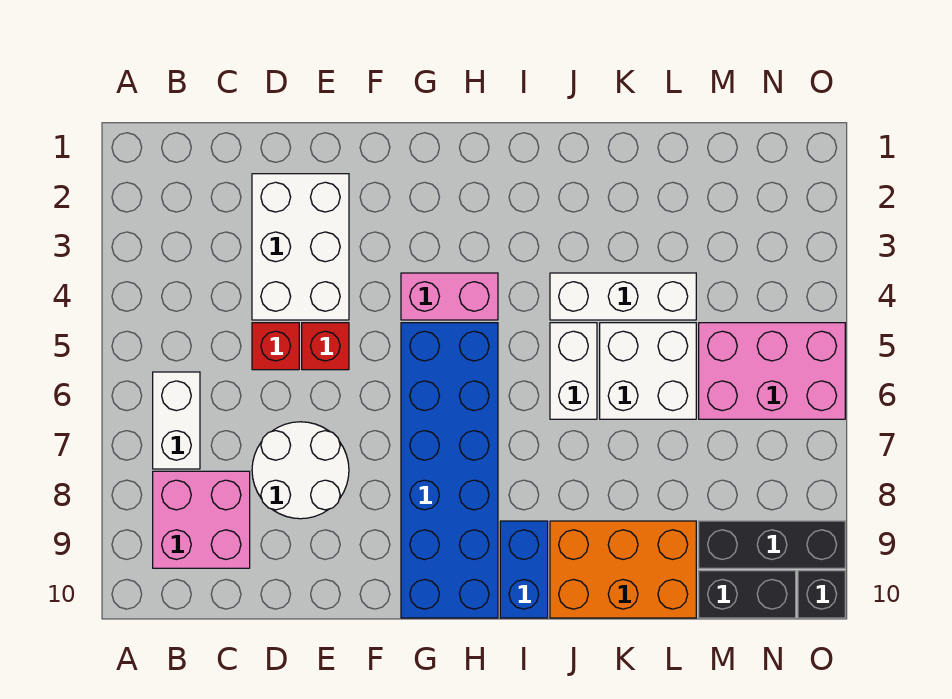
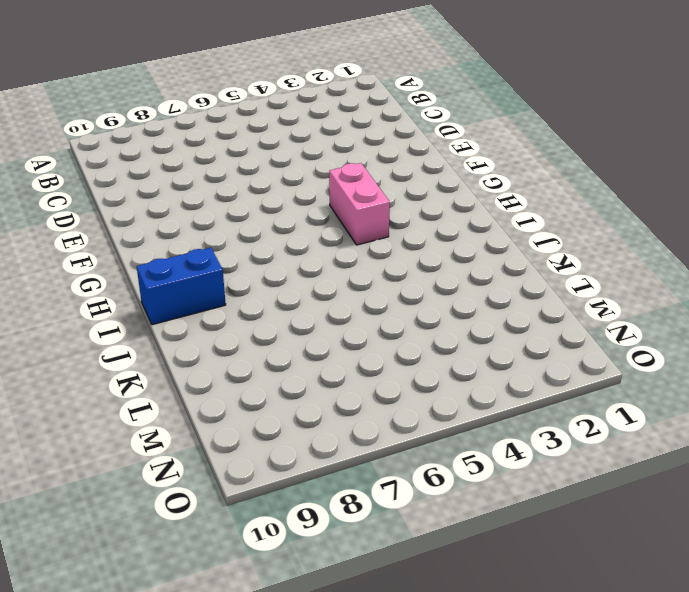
none -> white 1x2 brick [153,372,200,469]
none -> pink 2x2 brick [153,471,250,568]
none -> white 2x3 brick [252,174,349,320]

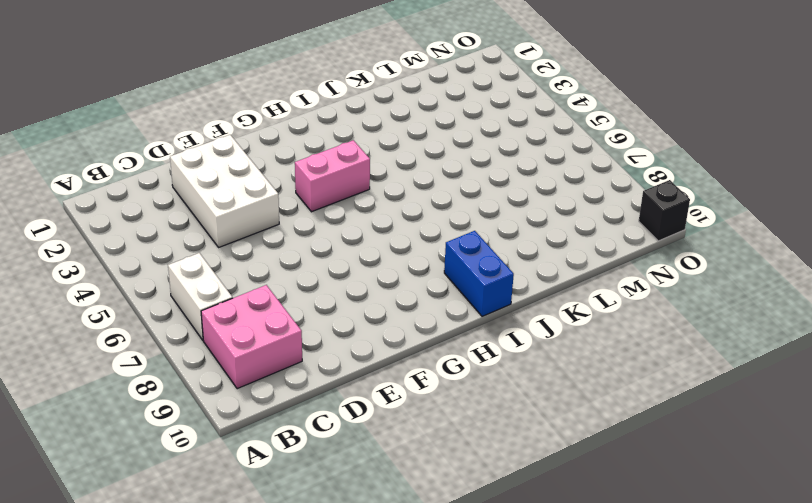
none -> red 1x1 brick [252,323,299,370]
none -> white 2x2 round brick [252,422,349,519]
none -> red 1x1 brick [302,323,349,370]

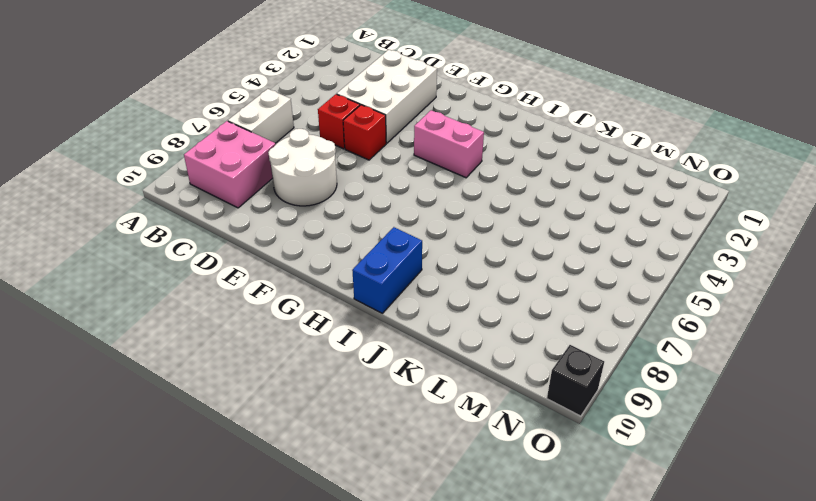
none -> blue 2x6 brick [401,323,498,618]
none -> white 1x3 brick [550,273,696,320]
none -> white 1x2 brick [550,323,597,419]

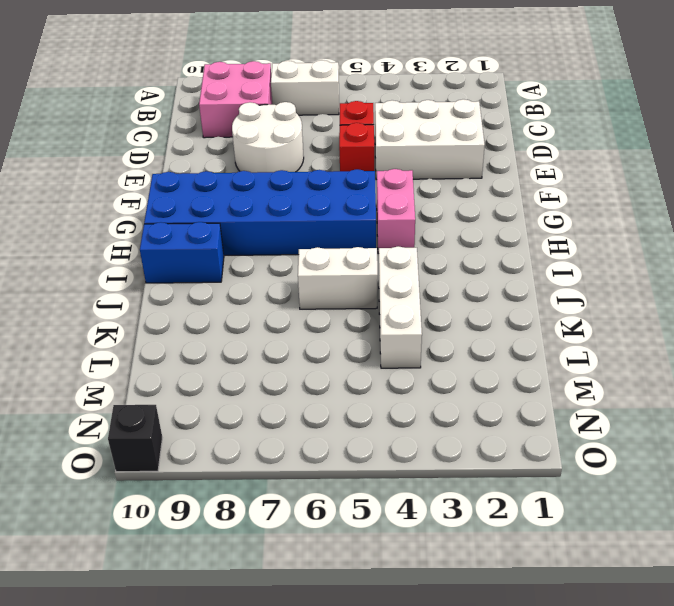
none -> orange 2x3 brick [550,521,696,618]
none -> white 2x2 brick [600,323,696,419]
none -> pink 2x3 brick [699,323,845,419]

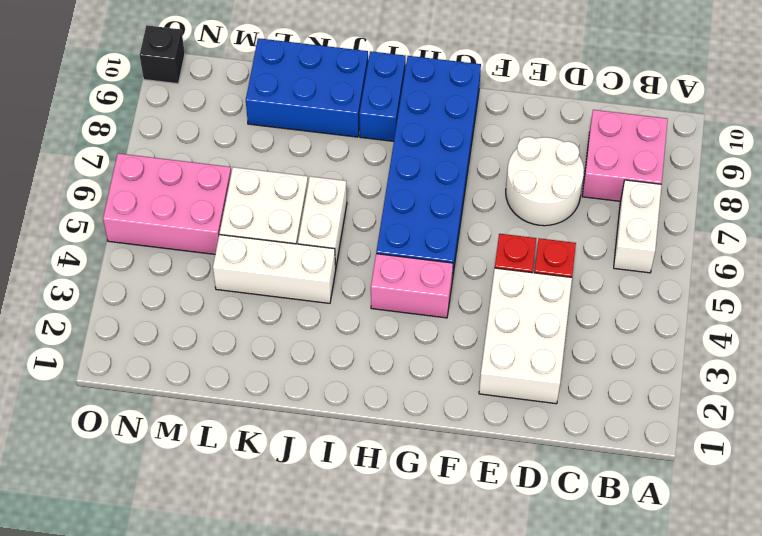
blue 2x3 brick [246,38,368,137] -> orange 2x3 brick [550,521,696,618]
none -> black 1x3 brick [699,521,845,568]
none -> black 1x2 brick [699,571,796,618]

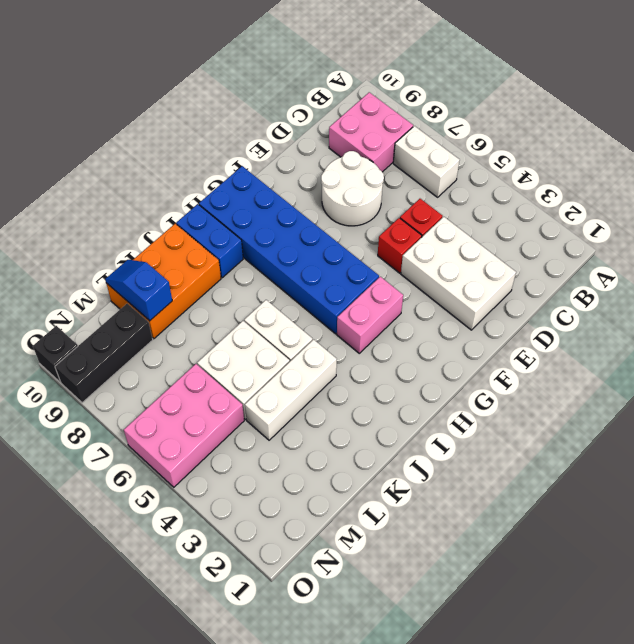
blue 1x2 slope [105,260,172,321] -> none
none -> black 1x2 brick [699,571,796,618]

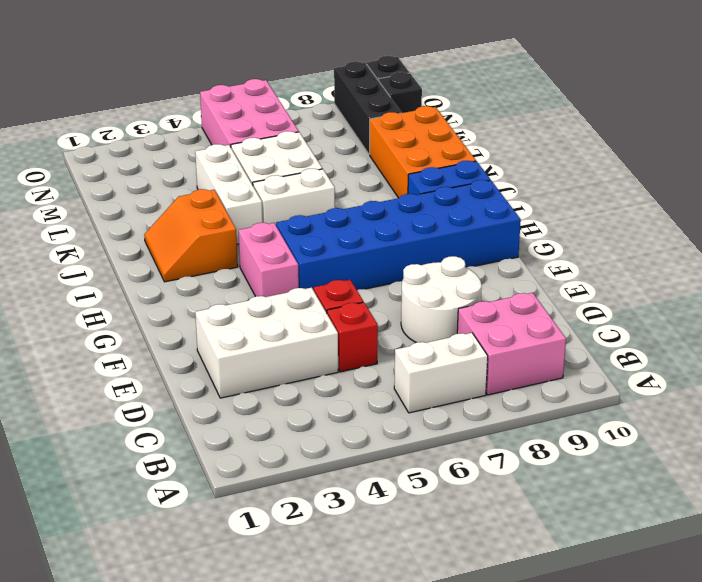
orange 2x2 slope [144,189,238,282] -> none
black 1x1 brick [378,72,422,113] -> black 1x2 brick [699,571,796,618]

